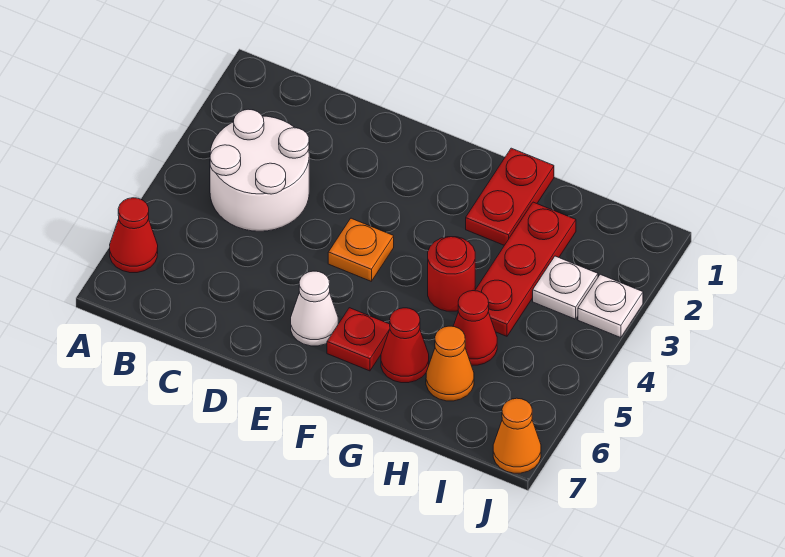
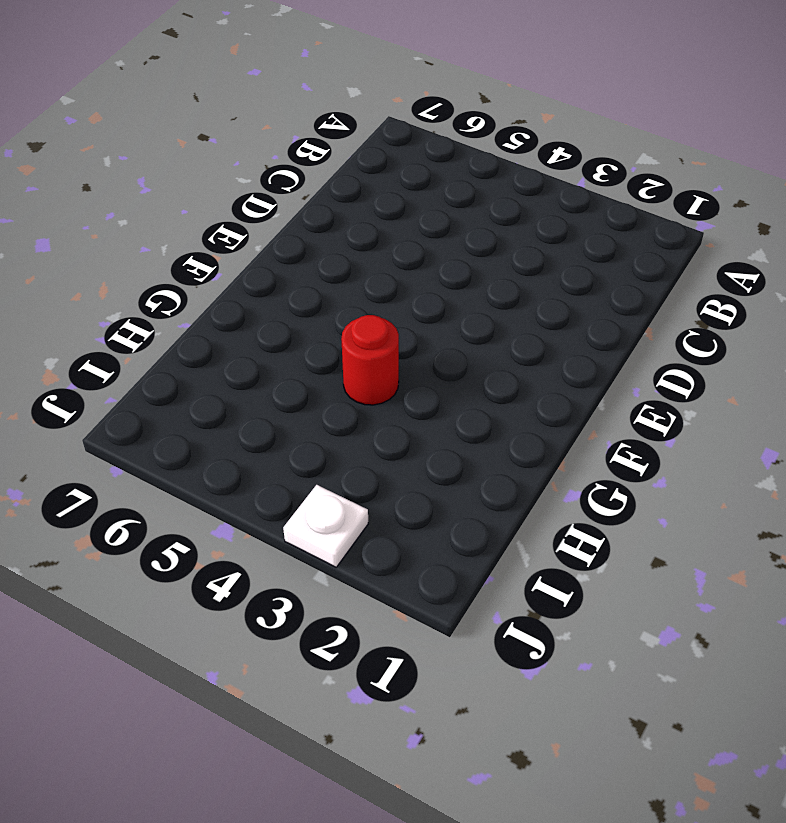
none -> red 1x1 cone [110,198,158,273]
none -> white 2x2 round brick [210,109,309,231]
none -> orange 1x1 plate [328,218,394,281]

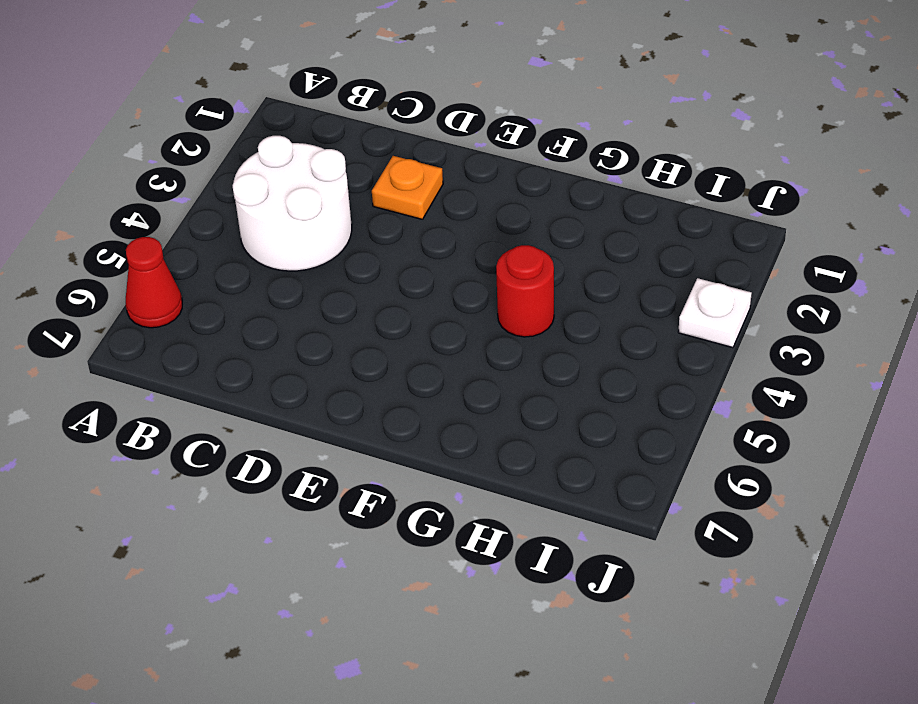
orange 1x1 plate [372,156,443,219] -> orange 1x1 plate moved to [328,218,394,281]
none -> white 1x1 cone [291,271,338,346]
none -> red 1x1 plate [327,308,390,371]
none -> red 1x2 plate [466,148,554,245]

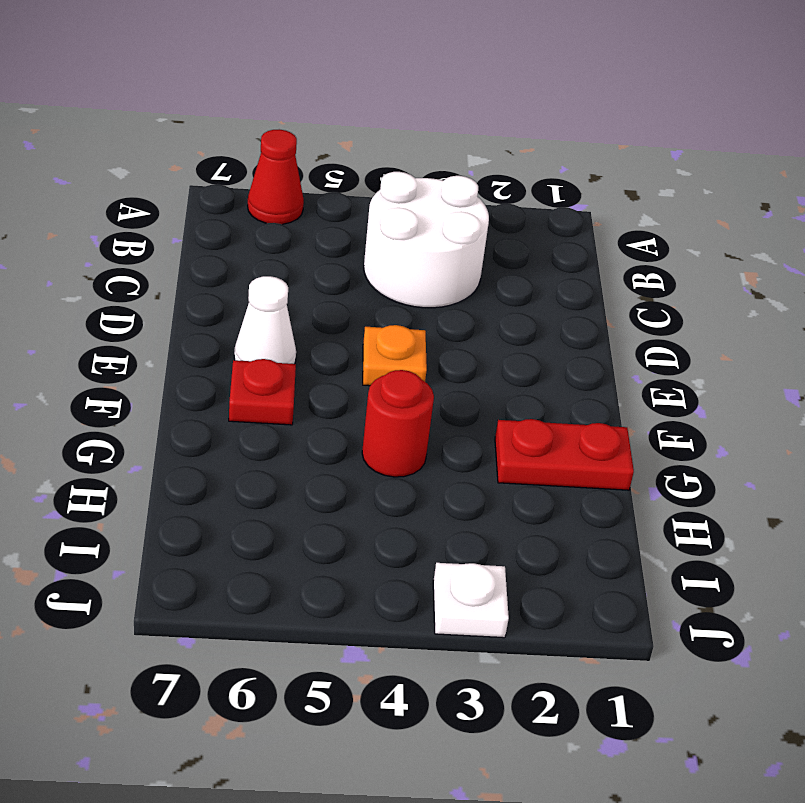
none -> red 1x1 cone [381,308,429,383]
none -> red 1x3 plate [475,202,576,336]
none -> red 1x1 cone [453,291,497,365]

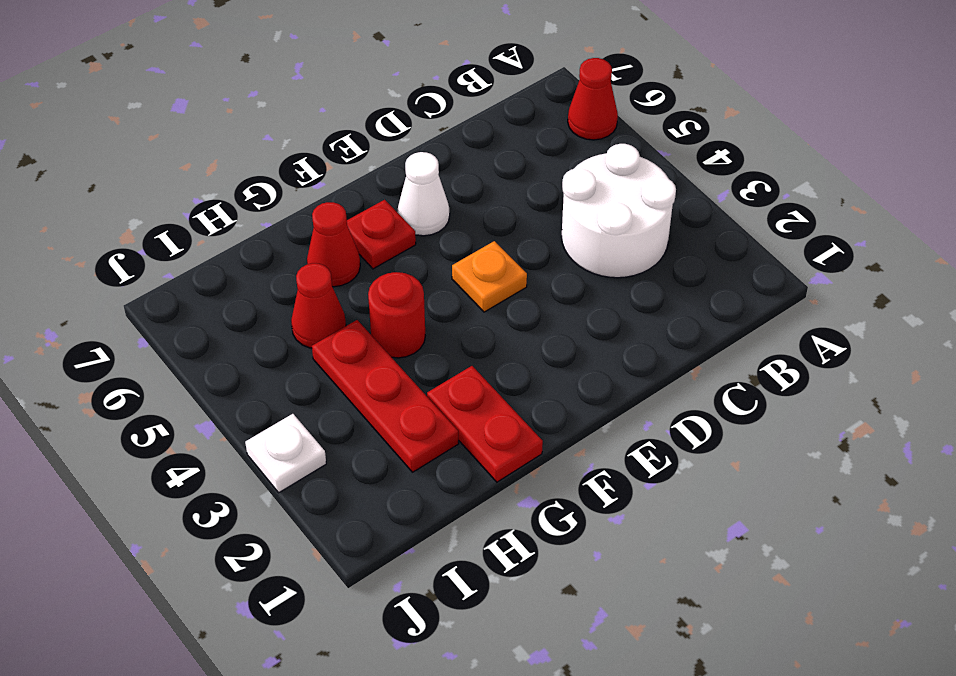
none -> orange 1x1 cone [426,326,474,401]
none -> white 1x1 plate [533,256,598,319]
none -> orange 1x1 cone [493,398,541,473]

